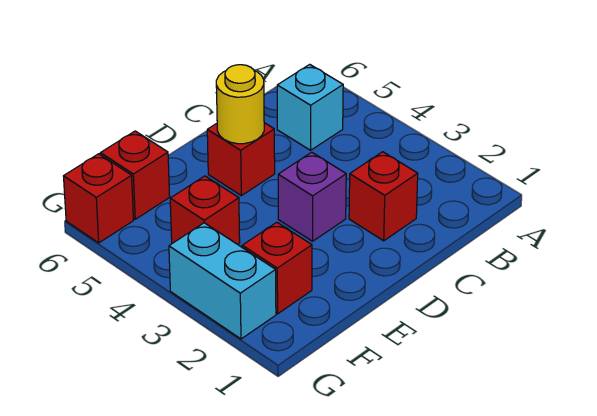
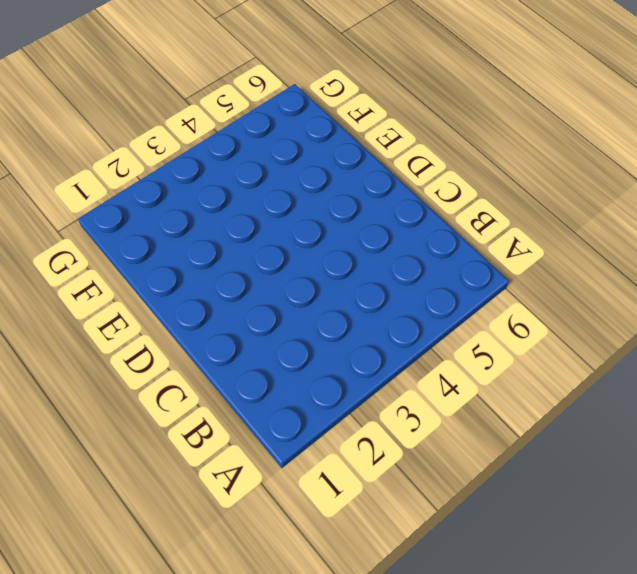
none -> cyan 1x1 brick [277,64,343,150]
none -> red 1x1 brick [349,152,418,241]

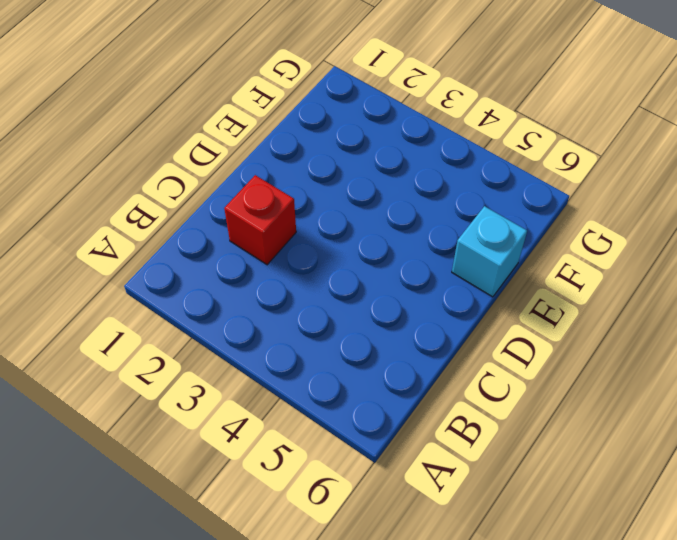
cyan 1x1 brick [452,206,527,297] -> cyan 1x1 brick moved to [277,64,343,150]
none -> purple 1x1 brick [278,152,346,241]
none -> red 1x1 brick [207,123,275,196]

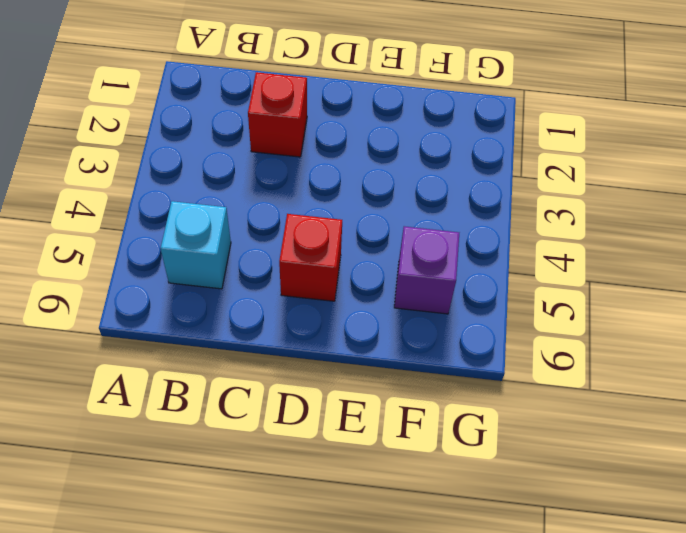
purple 1x1 brick [394,226,459,314] -> purple 1x1 brick moved to [278,152,346,241]
none -> red 1x1 brick [242,222,312,314]
none -> red 1x1 brick [170,176,240,244]

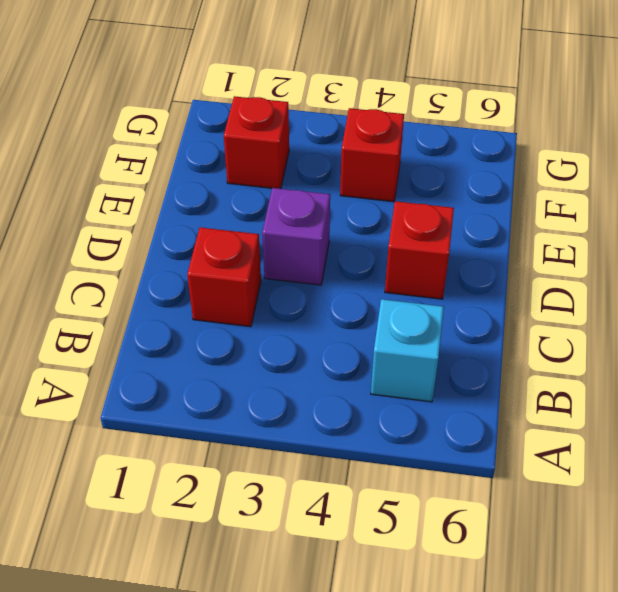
none -> red 1x1 brick [101,131,170,219]
none -> cyan 1x2 brick [169,223,276,339]

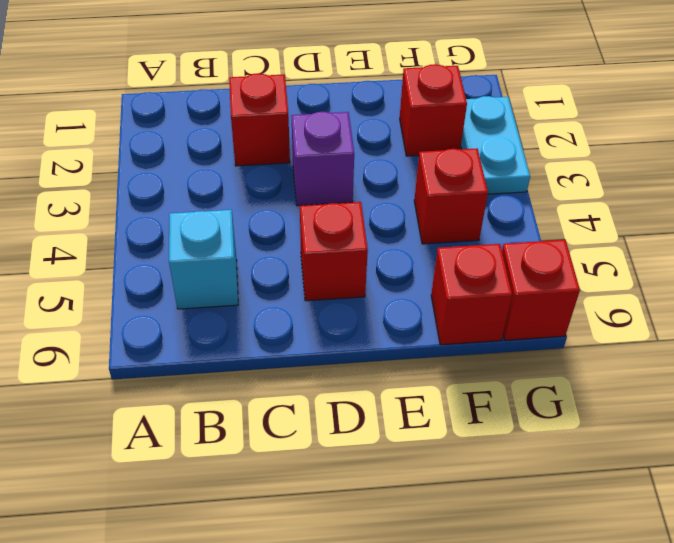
cyan 1x2 plate [461,96,530,194] -> cyan 1x2 brick [169,223,276,339]
none -> yellow 1x1 round brick [216,65,264,144]

